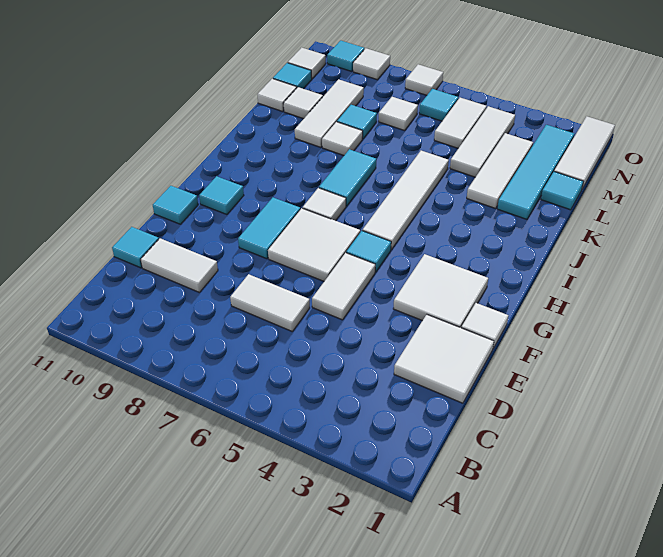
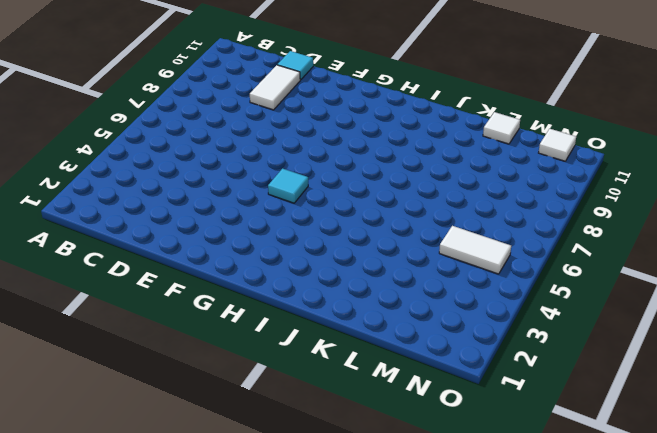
none -> white 2x2 tile [394,315,494,403]
none -> white 1x2 tile [230,274,310,331]
none -> white 1x2 tile [312,253,375,320]
none -> white 1x1 tile [461,303,508,348]

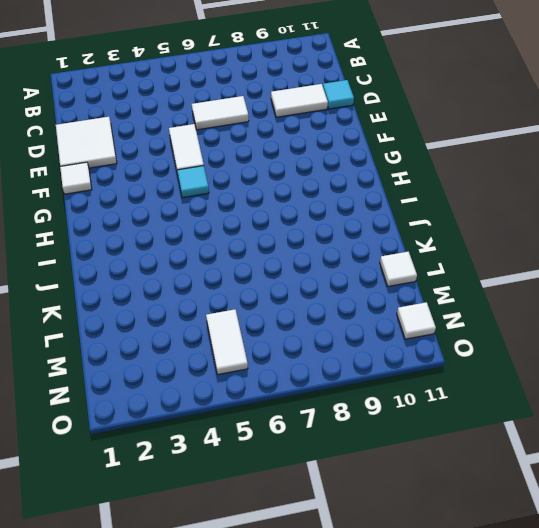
none -> white 2x2 tile [393,254,488,328]
none -> white 2x2 tile [268,208,360,281]
none -> cyan 1x2 tile [238,198,300,259]
none -> cyan 1x1 tile [153,186,198,224]

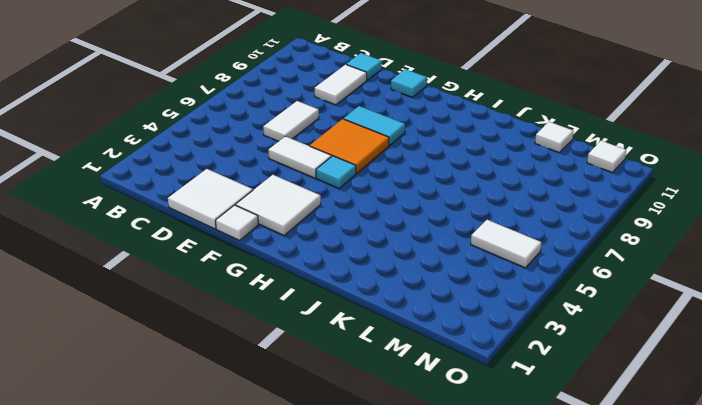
orange 2x2 tile [310,119,389,174] -> white 2x2 tile [268,208,360,281]
none -> cyan 1x1 tile [199,176,244,215]
none -> white 1x4 tile [362,151,449,250]
none -> white 1x1 tile [303,188,346,221]
none -> cyan 1x2 tile [319,149,376,206]

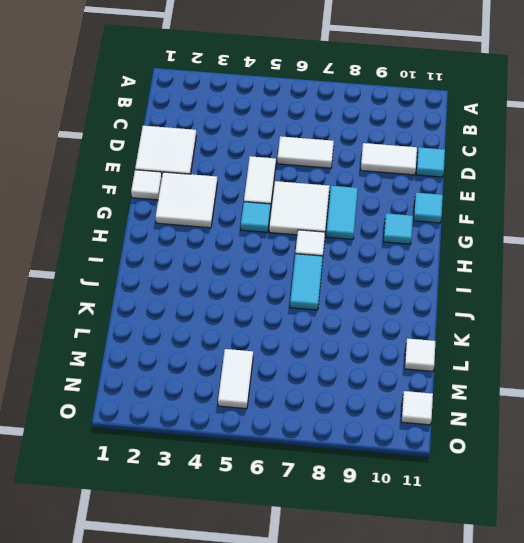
none -> white 1x4 tile [362,151,449,250]
none -> cyan 1x4 tile [497,125,574,219]
none -> white 1x3 tile [467,133,533,209]
none -> white 1x1 tile [322,122,363,156]

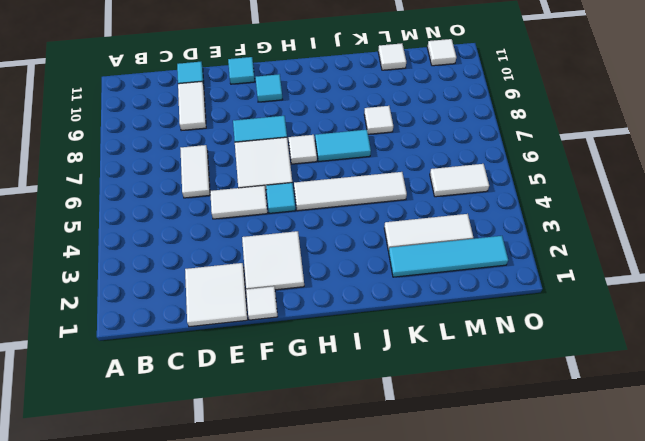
none -> white 1x3 tile [295,79,364,148]
none -> cyan 1x1 tile [541,172,583,210]
none -> white 1x3 tile [450,106,515,177]
none -> cyan 1x1 tile [337,105,377,139]

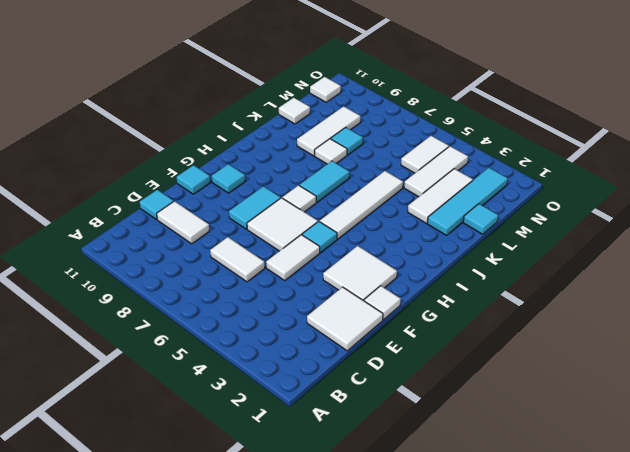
none -> white 1x1 tile [283,87,323,119]
none -> white 1x3 tile [554,116,615,189]
none -> white 1x1 tile [379,97,418,131]
none -> cyan 1x1 tile [273,63,312,89]

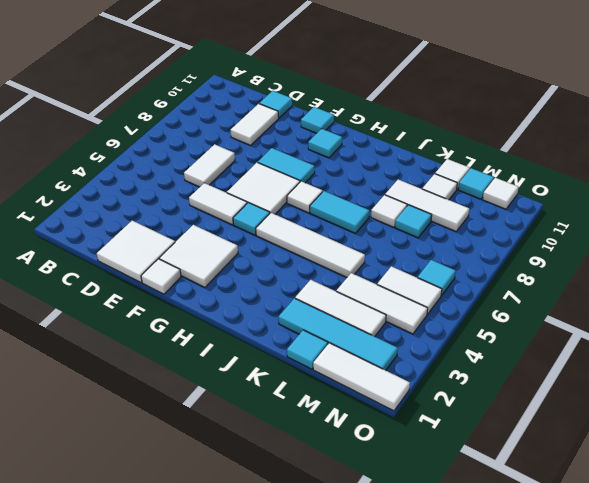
none -> white 1x1 tile [379,97,418,131]
none -> white 1x1 tile [405,64,443,95]
none -> white 1x1 tile [353,48,390,80]
none -> cyan 1x1 tile [327,41,364,71]

